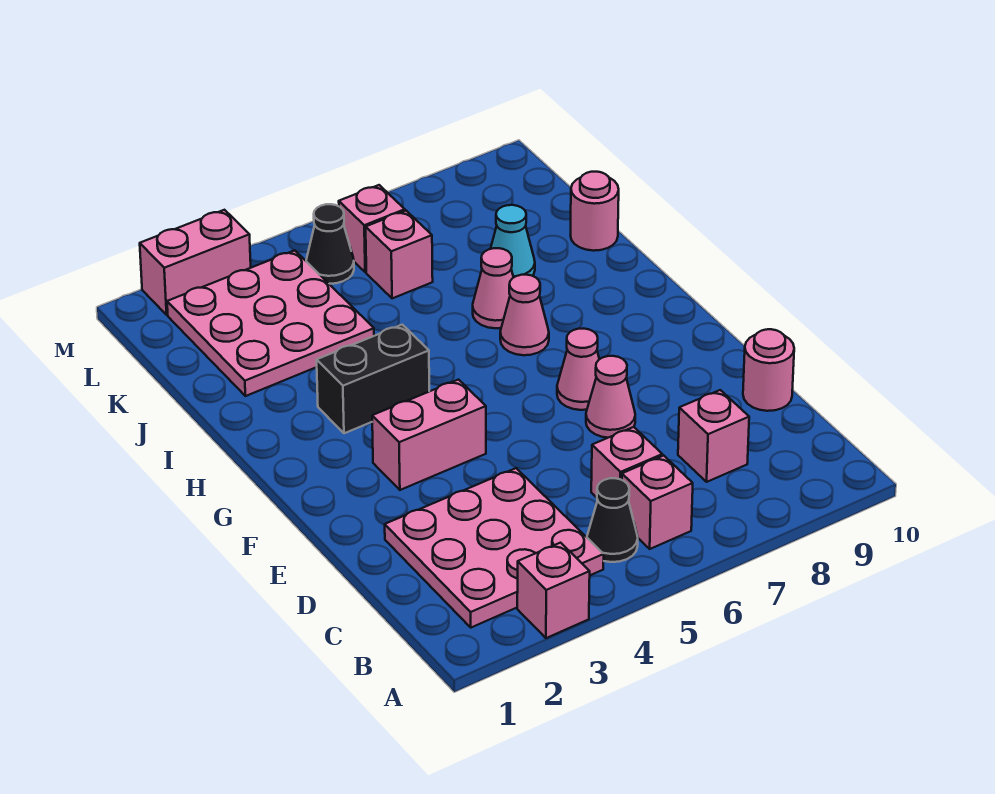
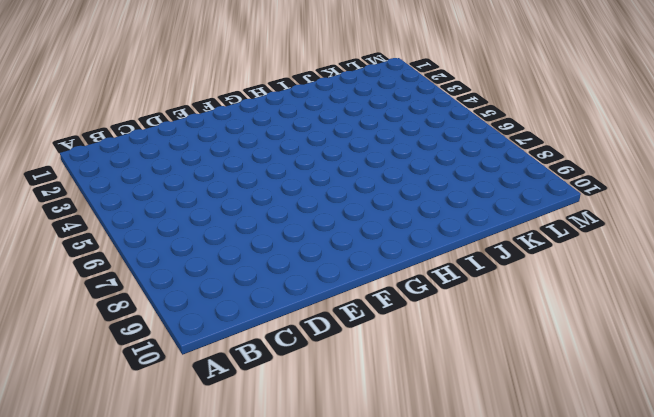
none -> pink 1x1 brick [517,543,590,638]
none -> pink 3x3 plate [385,468,604,628]
none -> black 1x1 cone [587,478,638,562]

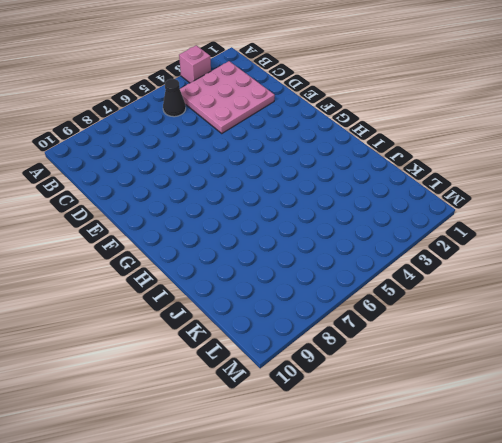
none -> pink 1x1 brick [622,456,693,549]
none -> pink 1x1 brick [591,427,662,498]
none -> pink 1x1 brick [678,390,749,482]

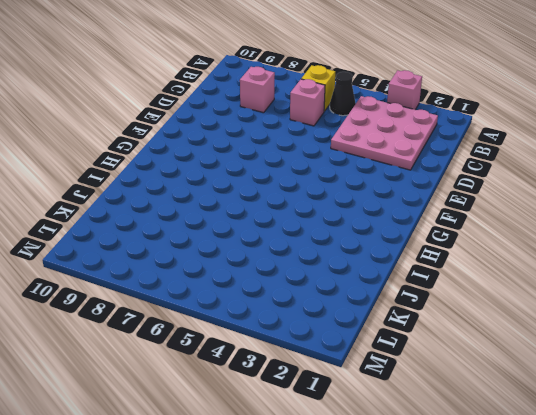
yellow 1x1 brick [301,65,335,111] -> pink 1x1 brick [622,456,693,549]
none -> pink 1x1 round brick [743,329,794,411]
none -> pink 1x1 cone [586,356,635,438]
none -> pink 1x2 brick [372,380,486,490]

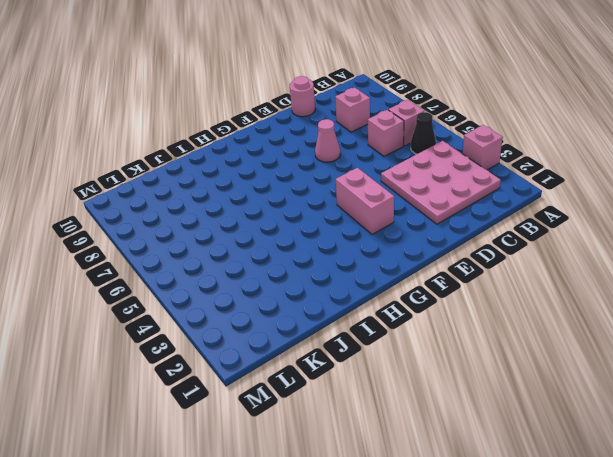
none -> pink 1x1 cone [557,329,599,410]
none -> black 1x2 brick [317,325,429,433]
none -> pink 1x1 cone [500,275,549,355]

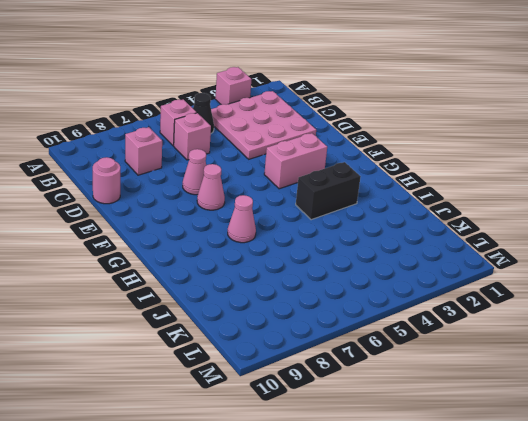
none -> pink 1x1 cone [473,248,514,328]
none -> pink 3x3 plate [167,250,374,396]
none -> cyan 1x1 cone [491,205,535,277]

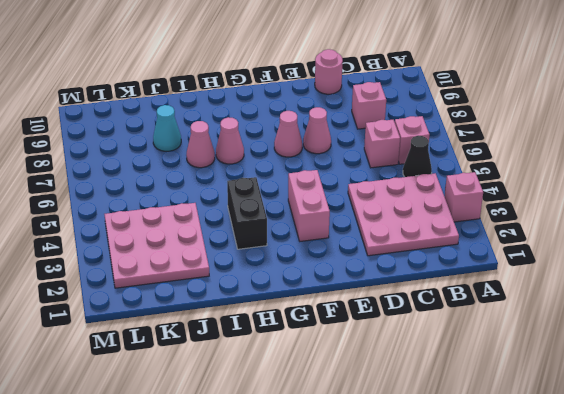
none -> pink 1x1 round brick [571,172,619,251]
none -> pink 1x1 brick [366,211,433,298]
none -> black 1x1 cone [306,204,354,284]

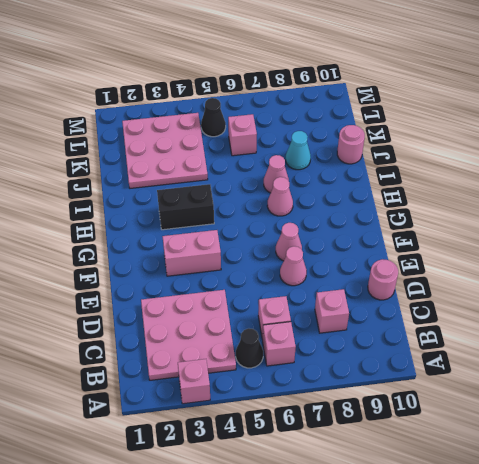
none -> pink 1x1 brick [339,185,405,272]
none -> pink 1x2 brick [140,210,251,315]

